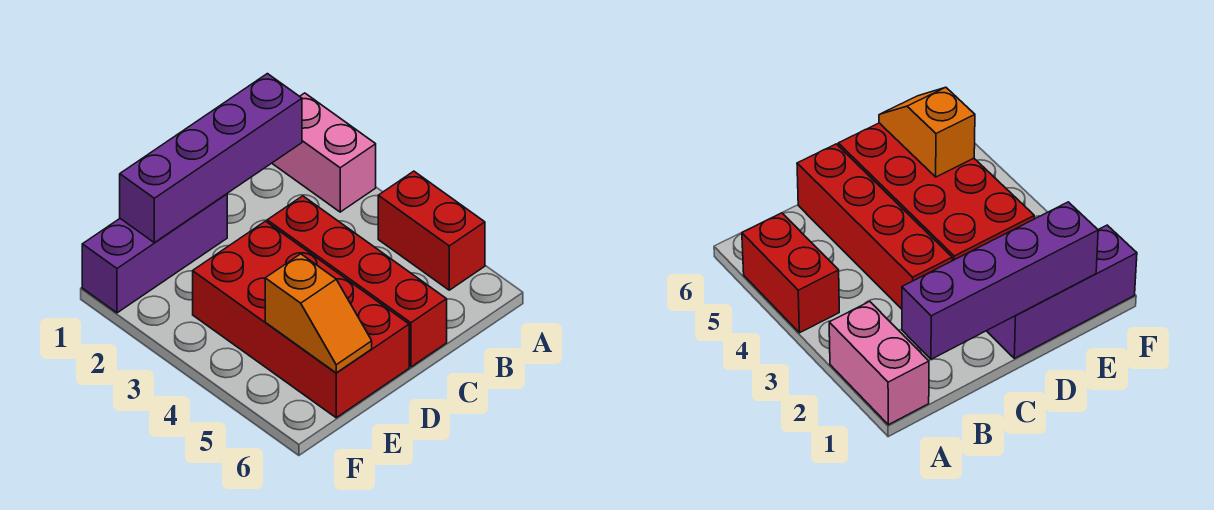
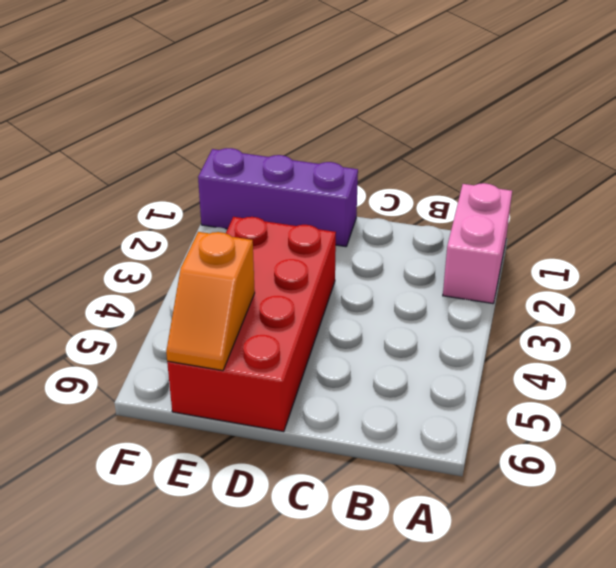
none -> red 1x2 brick [378,171,485,290]
none -> red 1x4 brick [267,196,447,367]

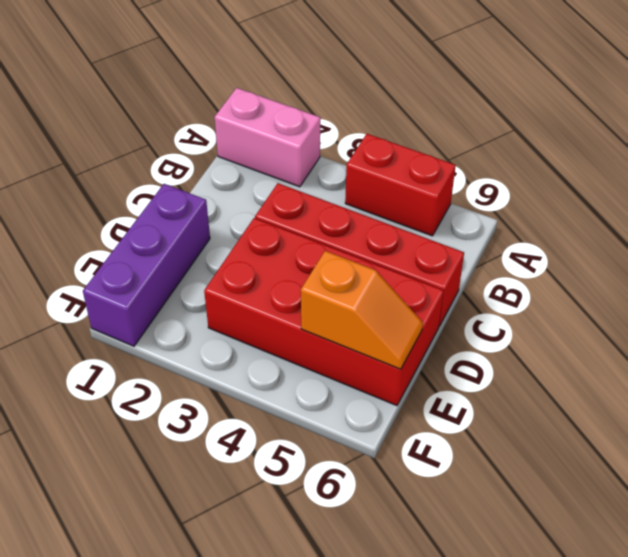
none -> purple 1x4 brick [120,74,302,243]

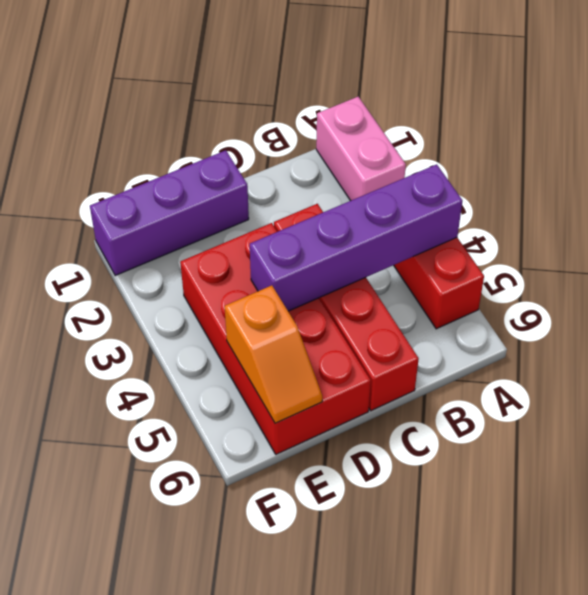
purple 1x4 brick [250,164,462,311] -> purple 1x4 brick moved to [120,74,302,243]

